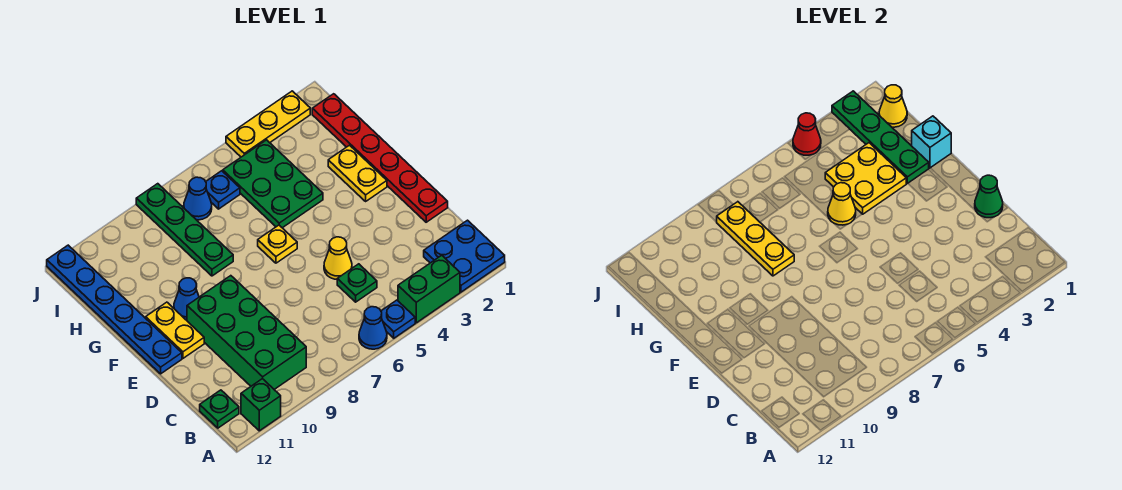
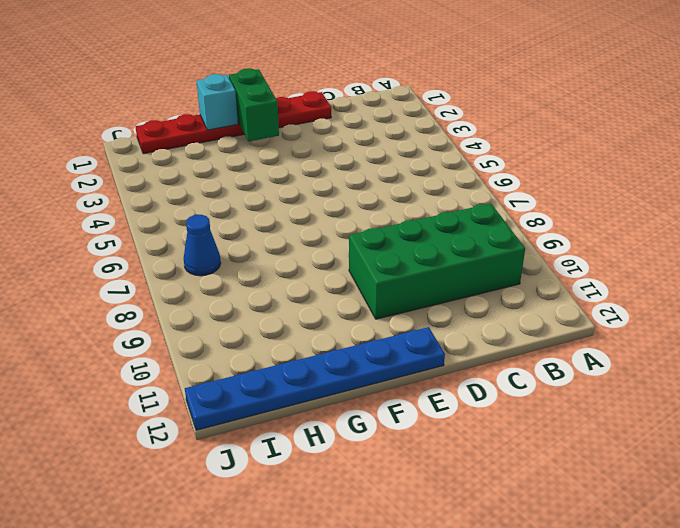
green 1x2 brick [229,68,279,141] -> green 1x2 brick moved to [398,255,460,323]
none -> blue 2x2 plate [424,220,505,292]
none -> blue 1x1 plate [381,300,415,338]
none -> blue 1x1 cone [359,307,387,349]

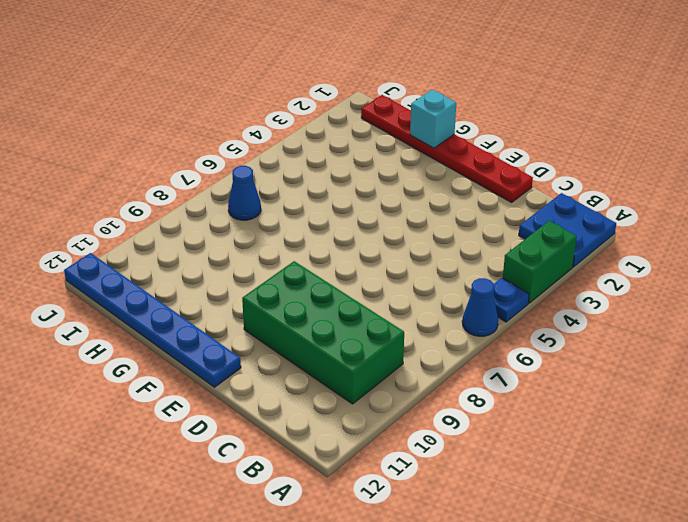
none -> green 1x1 brick [241,379,281,431]
none -> green 1x1 plate [200,390,239,428]
none -> green 1x1 plate [337,264,377,302]

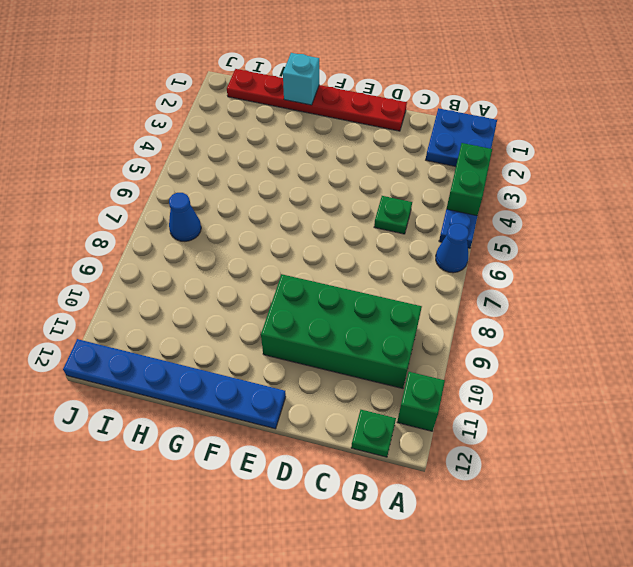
none -> yellow 1x1 cone [324,237,352,279]
none -> yellow 1x2 plate [146,302,204,358]
none -> yellow 1x2 plate [328,145,387,201]

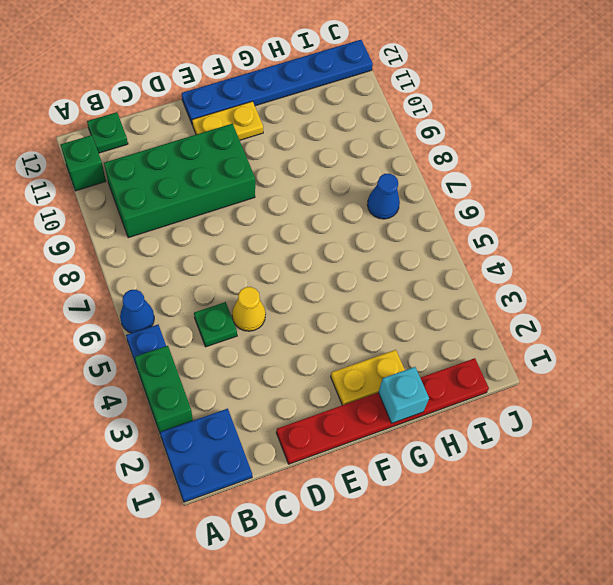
none -> yellow 1x1 plate [258,225,297,263]
none -> blue 1x1 cone [174,278,199,320]
none -> green 2x3 plate [223,140,323,228]

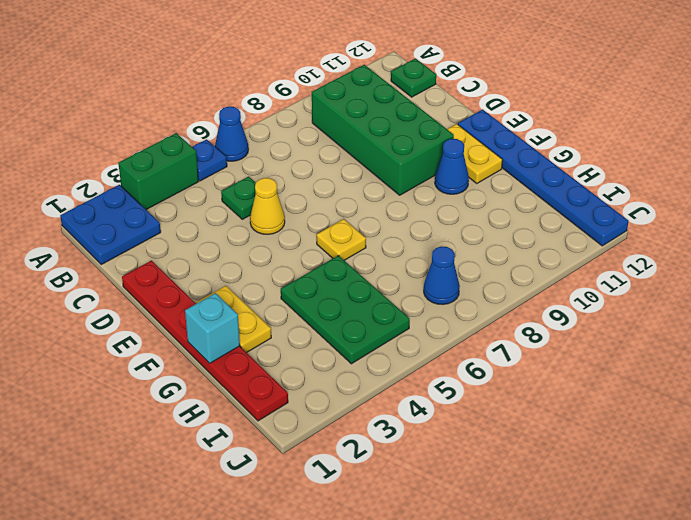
none -> green 1x1 brick [241,379,281,431]
none -> green 1x4 plate [136,184,233,276]
none -> blue 1x1 plate [206,171,240,209]

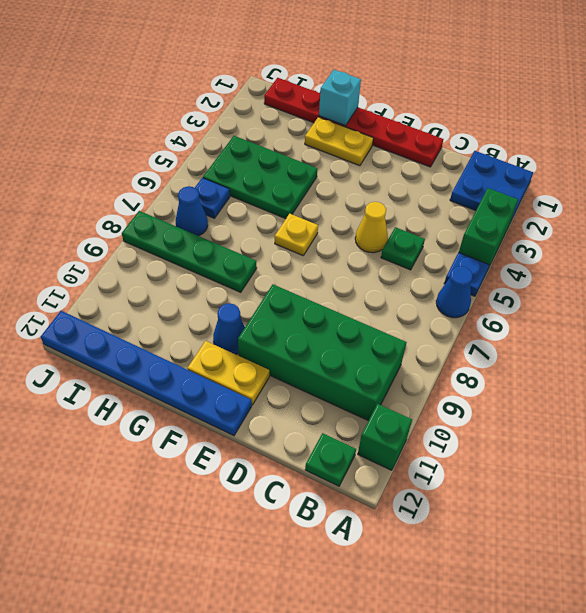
none -> yellow 1x3 plate [226,91,310,157]
none -> green 1x1 cone [975,175,1003,218]
none -> green 1x4 plate [832,91,929,183]

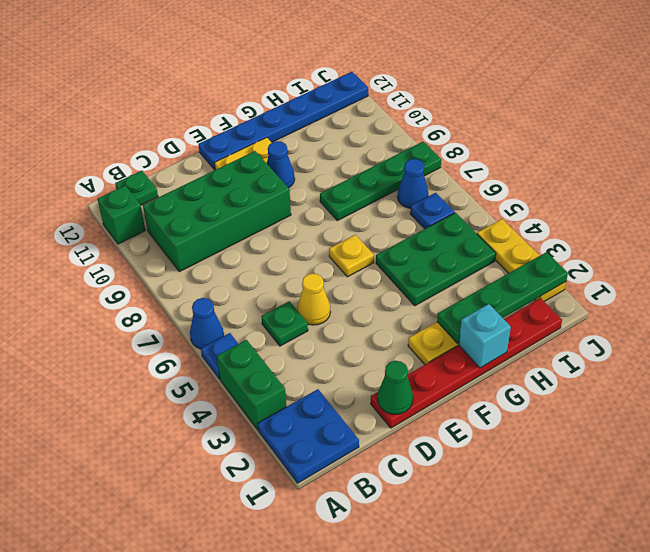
none -> yellow 2x2 plate [825,143,906,214]
none -> yellow 1x1 cone [828,183,856,225]
none -> yellow 1x3 plate [717,202,794,276]

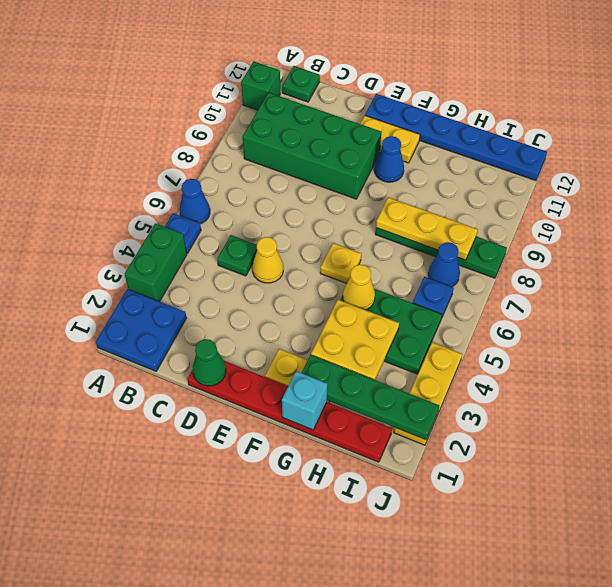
none -> yellow 1x1 cone [879,85,907,127]
none -> red 1x1 cone [793,113,821,155]

